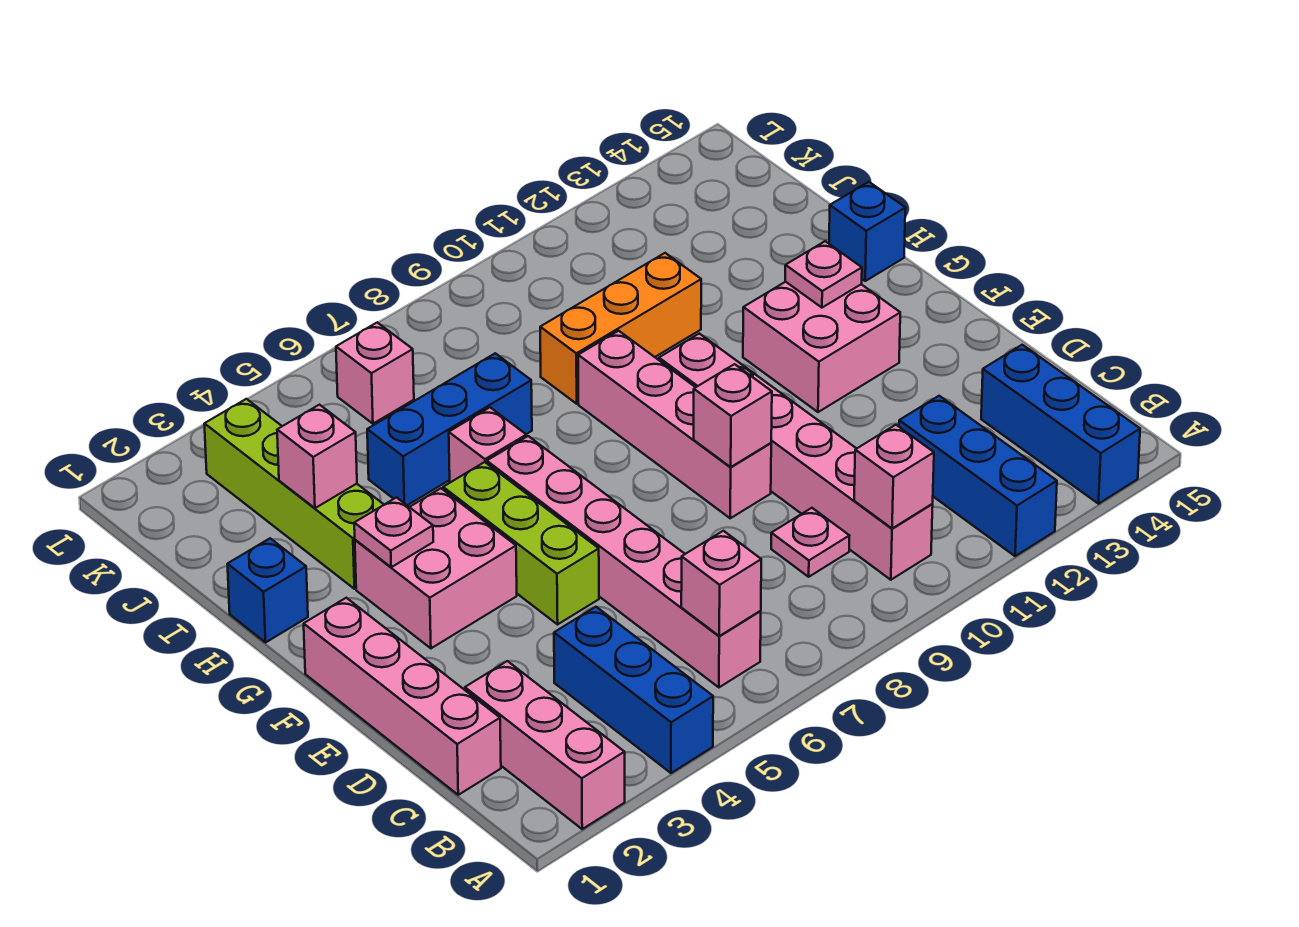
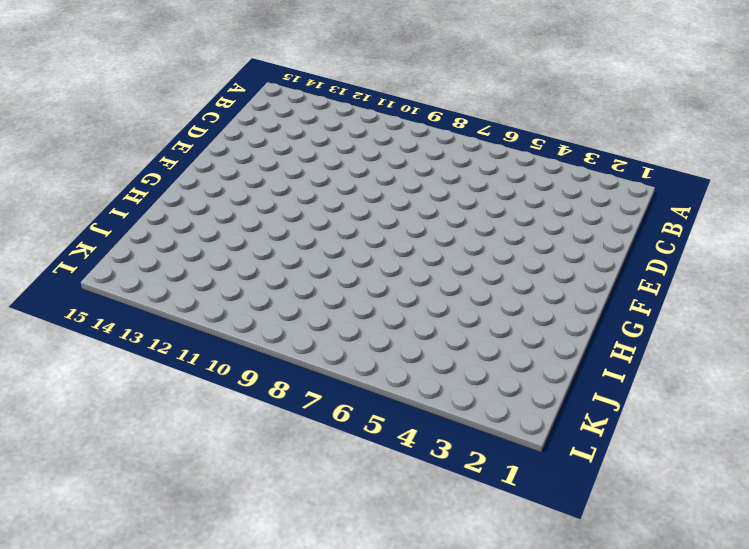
none -> pink 1x3 brick [465,661,625,829]
none -> blue 1x3 brick [554,607,713,773]
none -> blue 1x3 brick [899,396,1057,556]

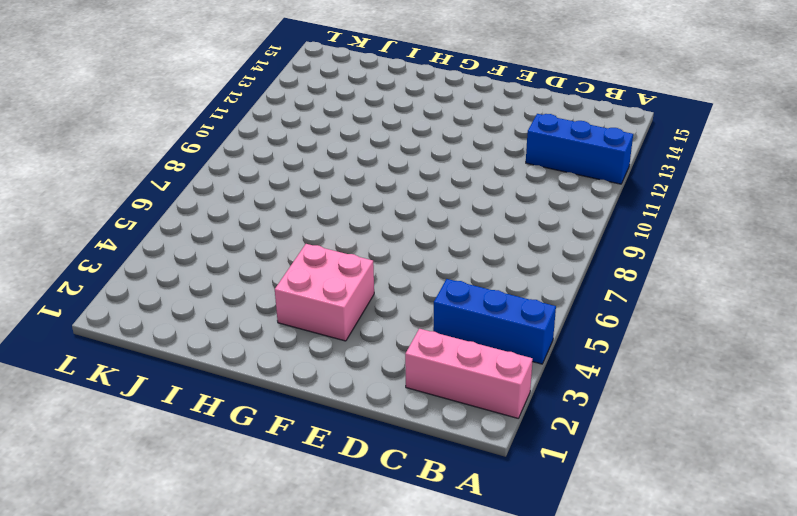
none -> blue 1x3 brick [981,345,1140,504]
none -> pink 1x6 brick [487,436,761,687]
none -> pink 1x6 brick [659,334,933,580]

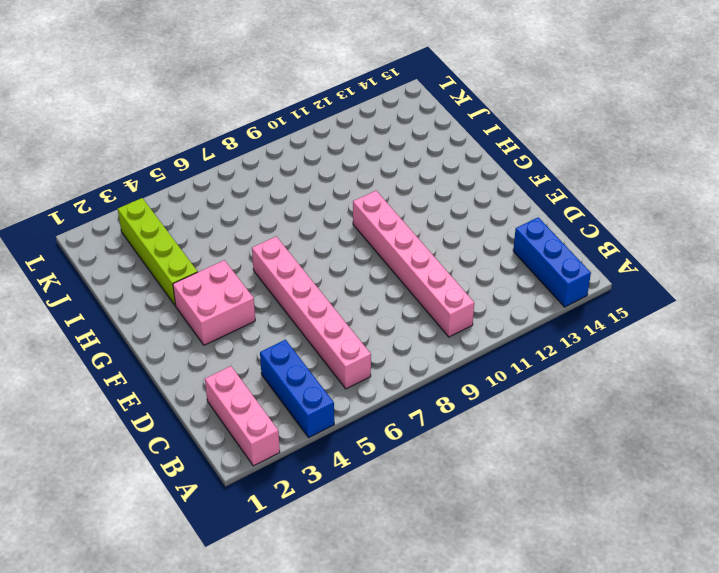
none -> blue 1x3 brick [899,396,1057,556]
none -> pink 1x4 brick [304,598,501,795]
none -> pink 1x1 plate [771,508,849,577]

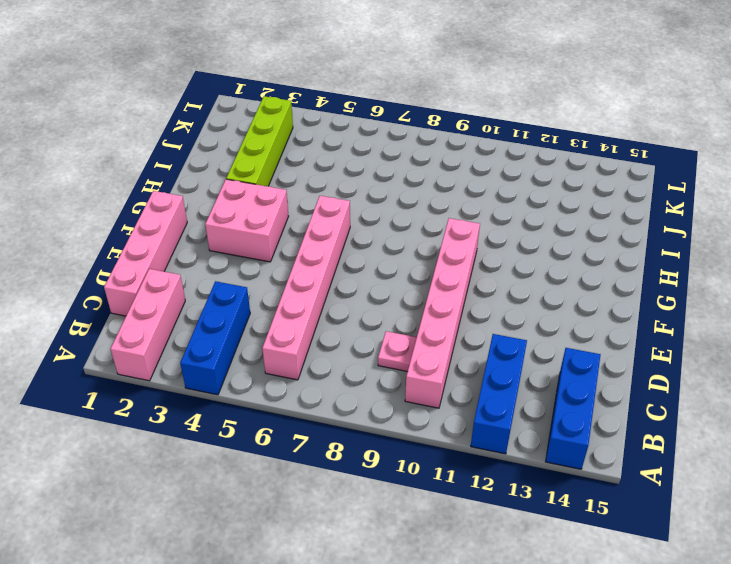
none -> lime 1x3 brick [443,462,599,624]
none -> pink 1x4 brick [578,331,771,518]
none -> pink 2x2 brick [743,282,900,412]

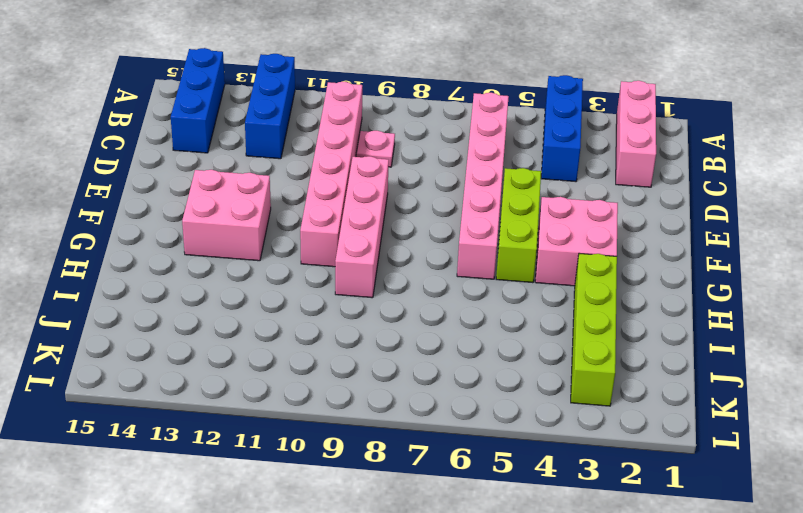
none -> pink 1x4 brick [304,598,501,795]
none -> blue 1x1 brick [227,538,308,642]
none -> pink 1x1 brick [449,408,526,482]

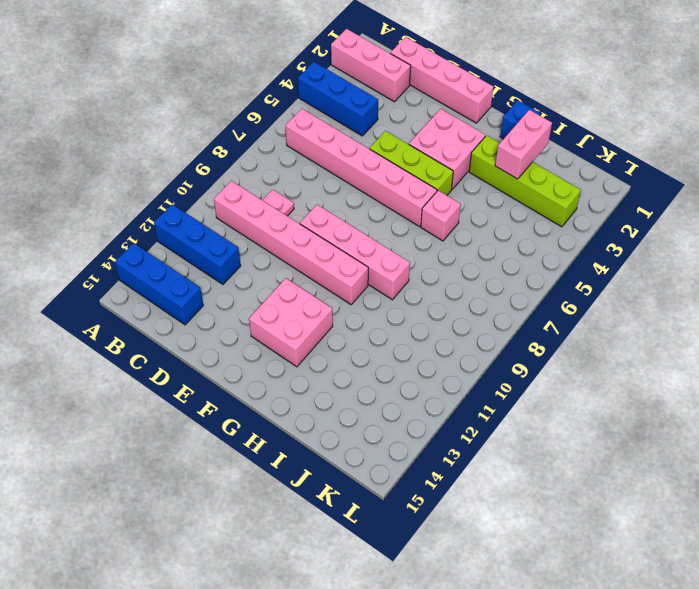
pink 1x2 brick [495,110,552,179] -> pink 1x1 brick [277,405,357,508]
none -> blue 1x1 brick [829,182,905,281]
none -> blue 1x3 brick [367,353,532,505]
none -> orange 1x3 brick [540,253,701,404]

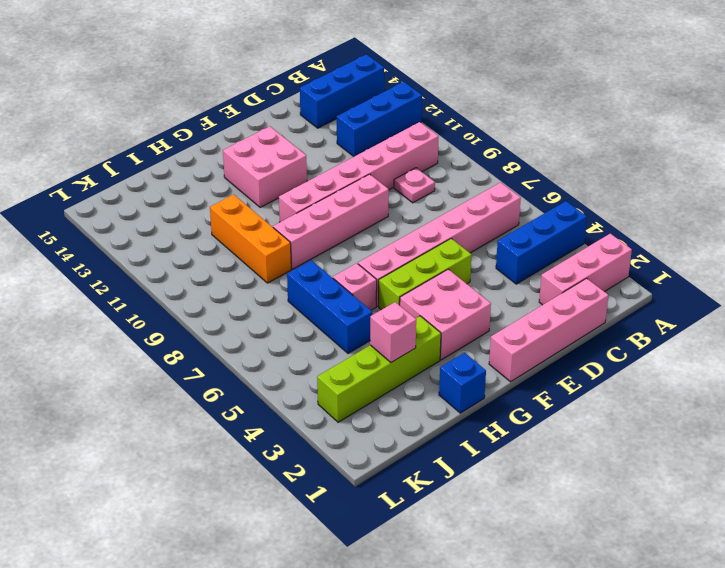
none -> blue 1x1 brick [829,182,905,281]
none -> pink 1x1 brick [336,322,414,424]
none -> pink 1x1 brick [681,531,761,636]

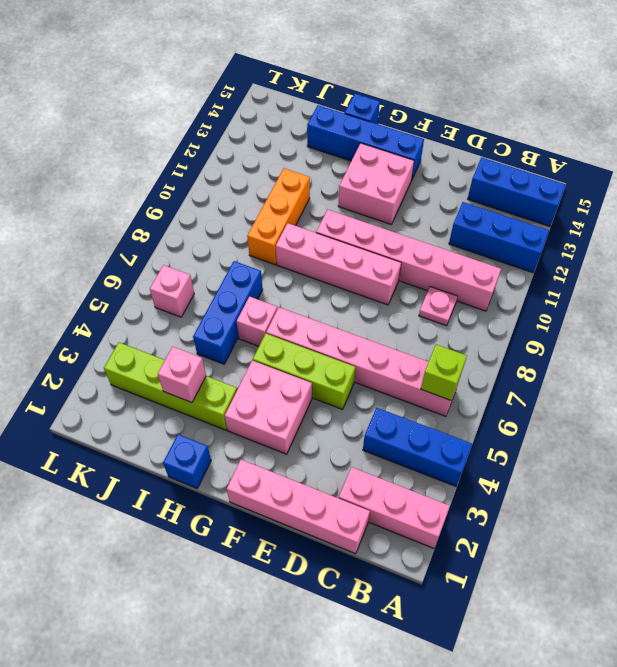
lime 1x1 brick [421,345,467,400] -> pink 1x1 brick [681,531,761,636]
blue 1x4 brick [307,105,424,181] -> none
none -> pink 1x1 brick [854,425,934,529]
none -> pink 1x1 brick [694,364,772,467]
none -> pink 1x1 plate [354,498,433,567]

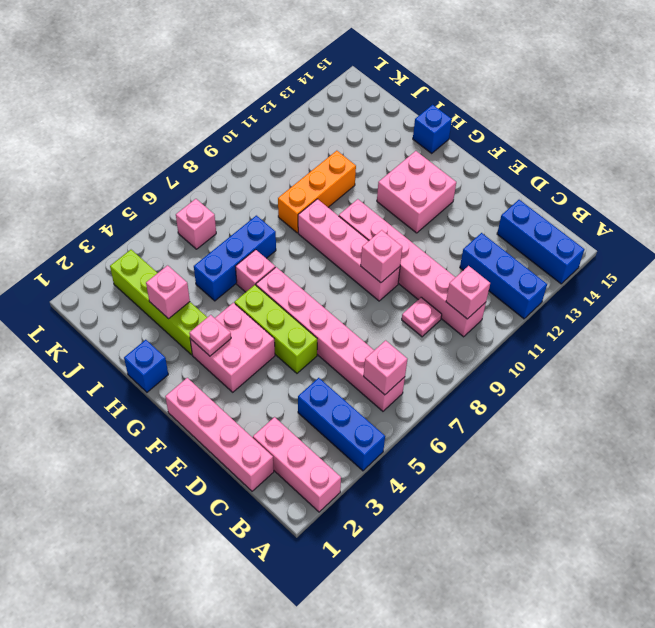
none -> pink 1x1 plate [785,241,862,308]

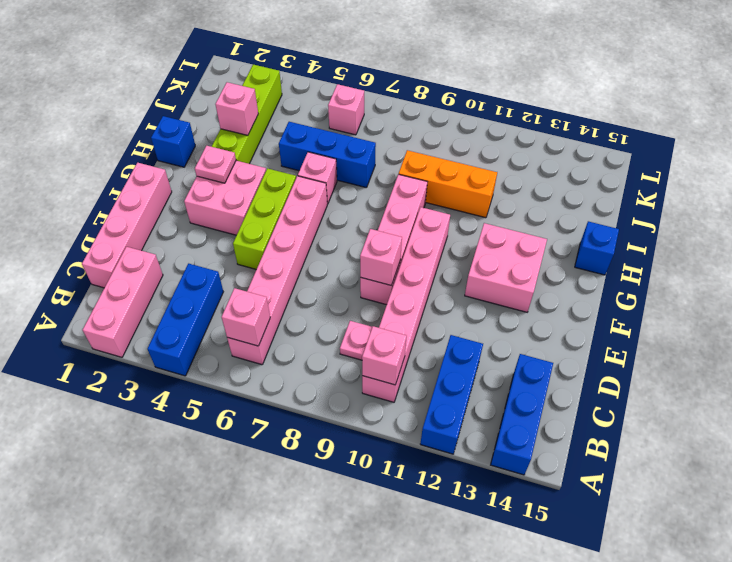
none -> pink 1x1 plate [785,241,862,308]

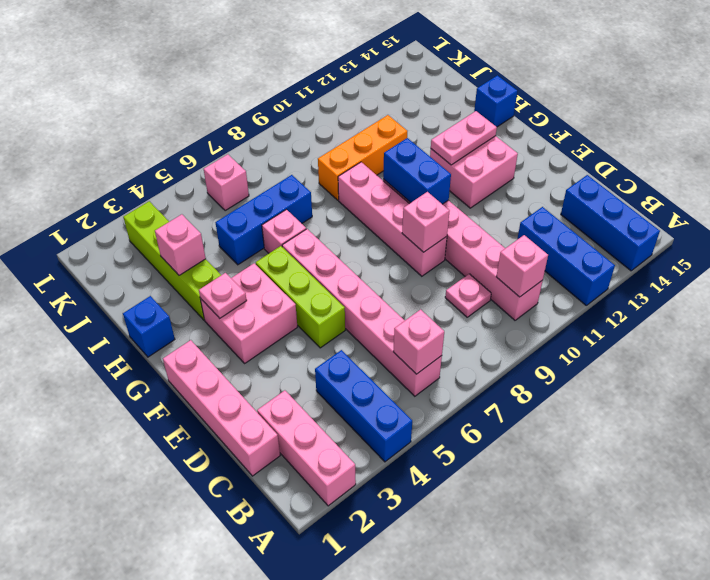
blue 1x2 brick [383,138,451,204] -> none
pink 1x2 plate [431,111,497,165] -> pink 1x1 plate [785,241,862,308]

